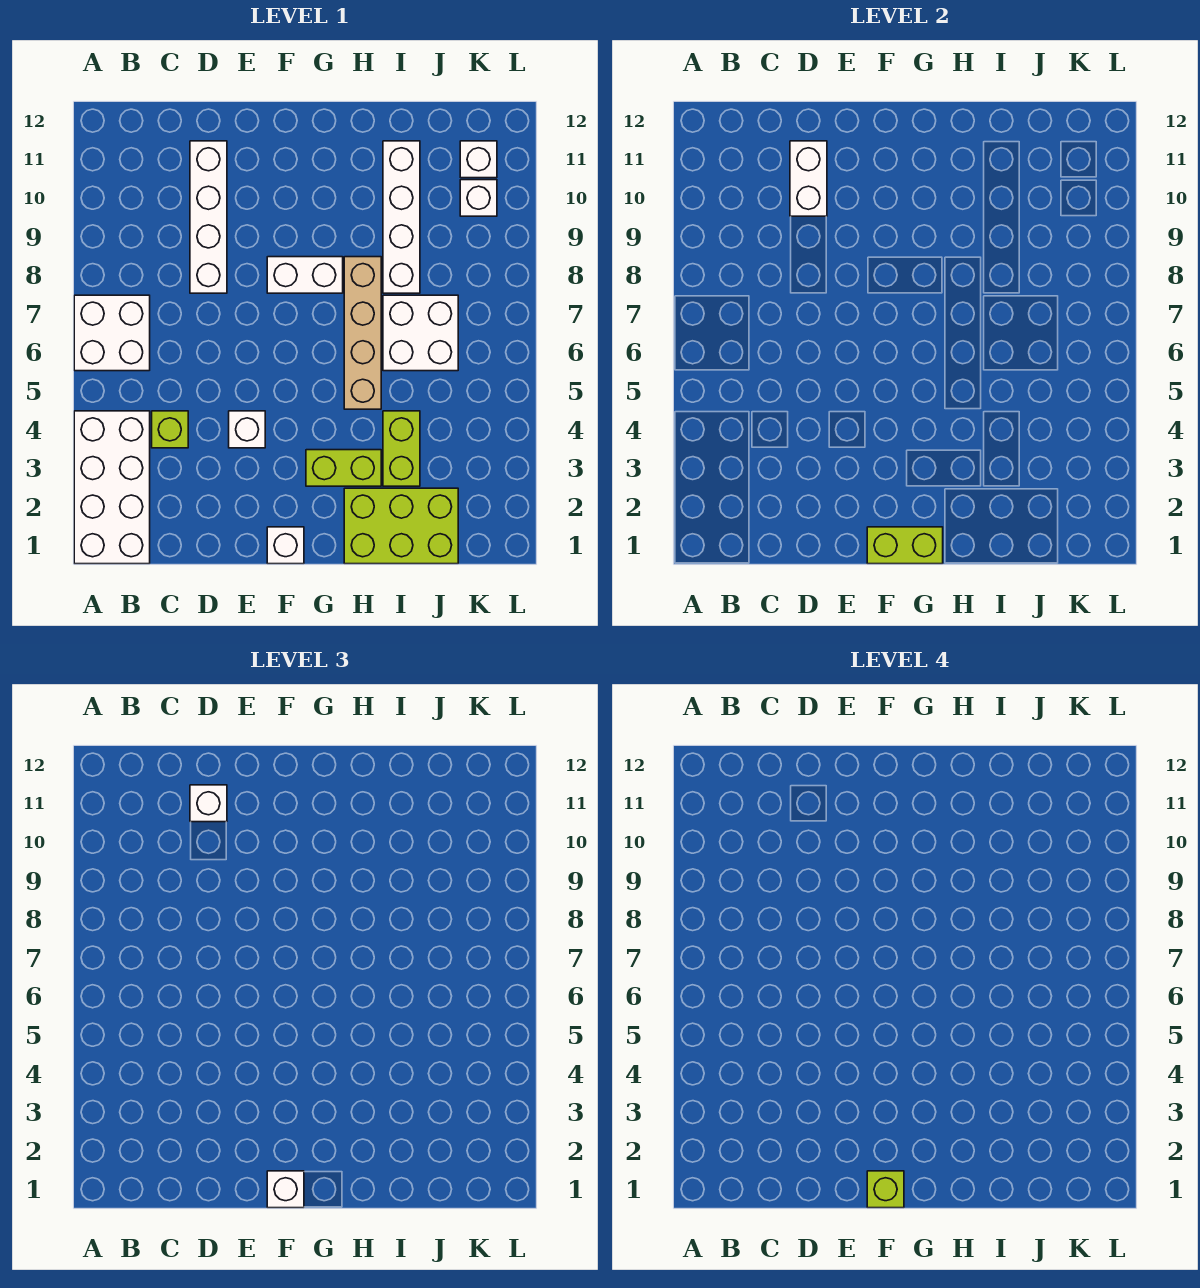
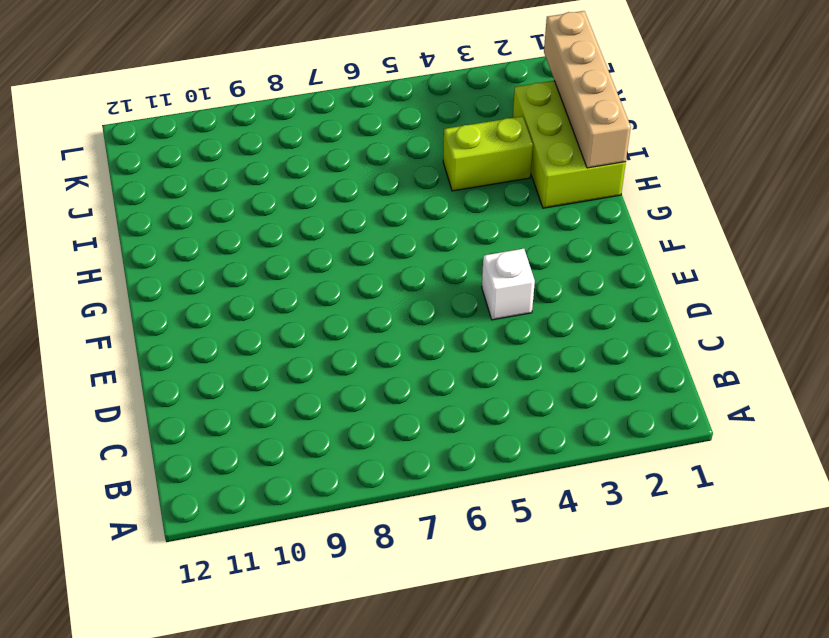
tan 1x4 brick [544,11,631,168] -> tan 1x4 brick turned to [344,257,381,409]
none -> white 2x4 brick [74,411,150,564]
none -> white 2x2 brick [74,295,150,371]
none -> lime 1x1 brick [152,411,188,448]

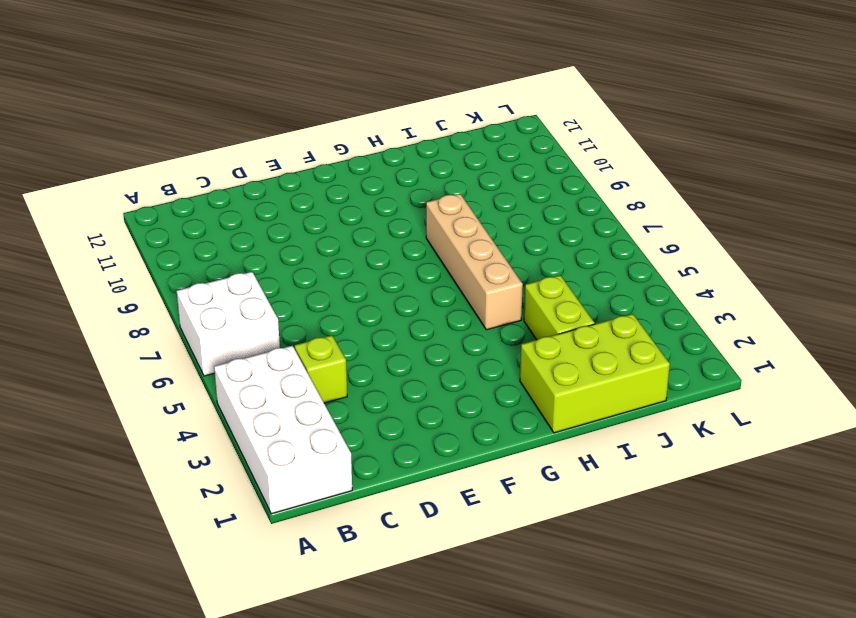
none -> white 1x4 brick [190,141,227,293]
none -> white 1x1 brick [229,411,265,448]
none -> white 1x1 brick [267,527,304,564]

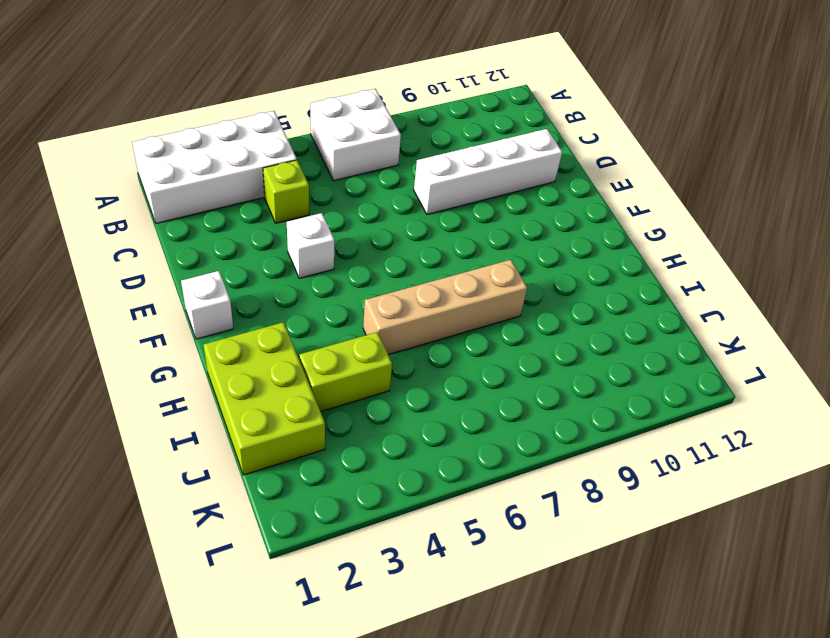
none -> white 1x2 brick [267,257,343,293]
none -> lime 1x2 brick [306,450,381,486]
none -> white 2x2 brick [383,295,458,371]

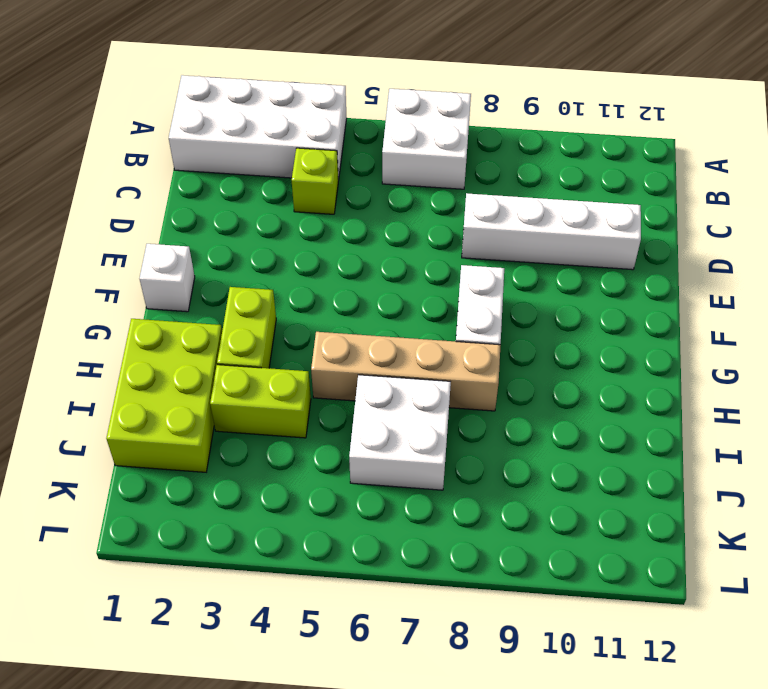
none -> white 1x1 brick [229,411,265,448]
none -> white 1x4 brick [383,141,420,293]
none -> white 1x1 brick [460,180,497,216]

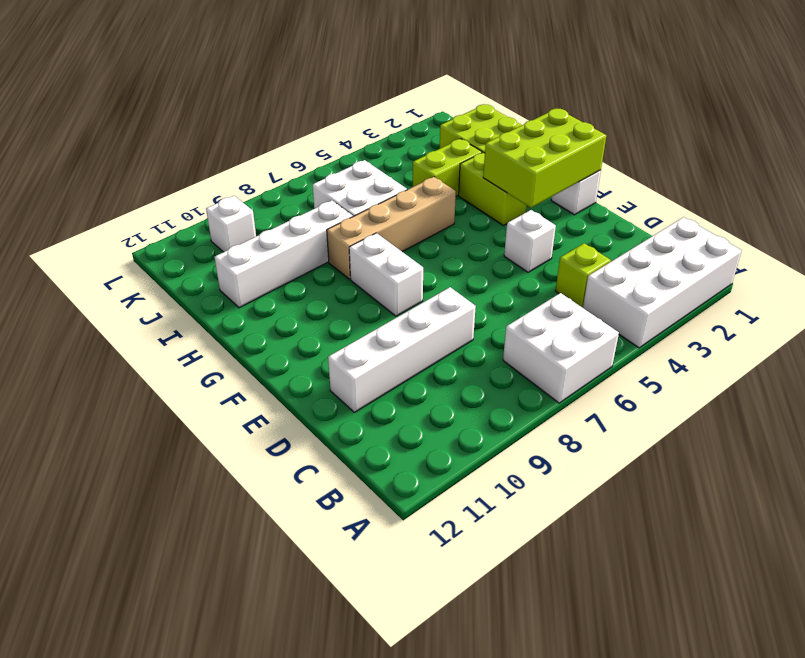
lime 2x3 brick [483,109,606,208] -> lime 1x2 brick [867,527,943,564]
none -> white 1x1 brick [460,141,497,178]
none -> white 1x2 brick [790,141,827,216]
none -> white 1x1 brick [190,785,227,822]

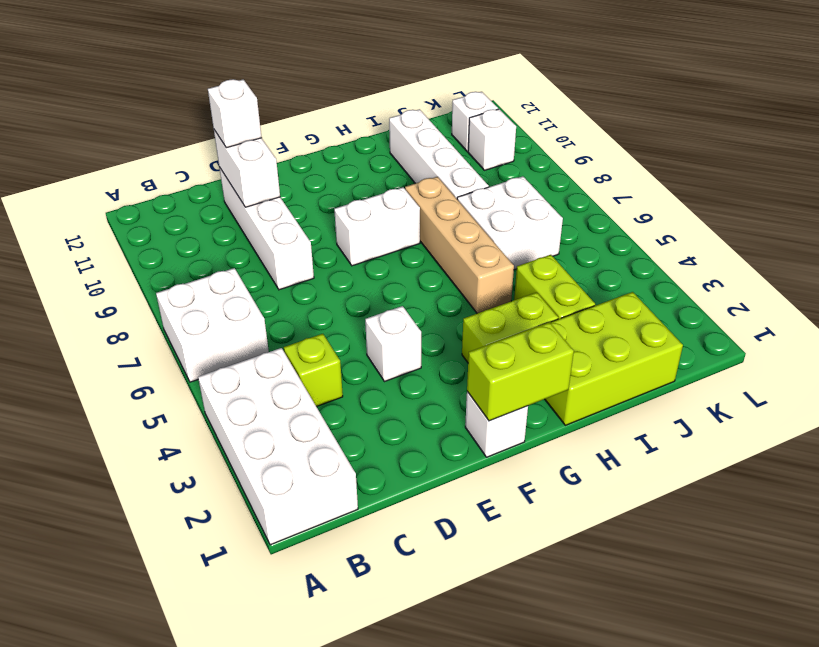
none -> white 1x1 brick [267,1171,304,1208]
none -> lime 1x1 brick [867,1171,904,1208]

